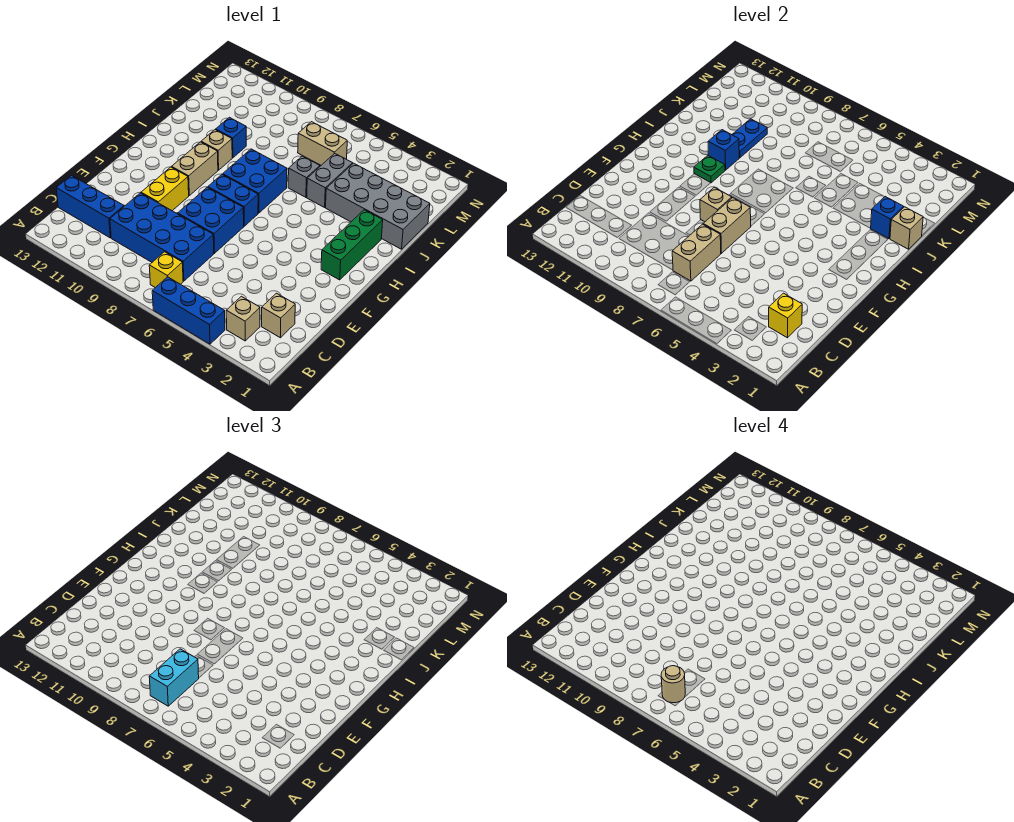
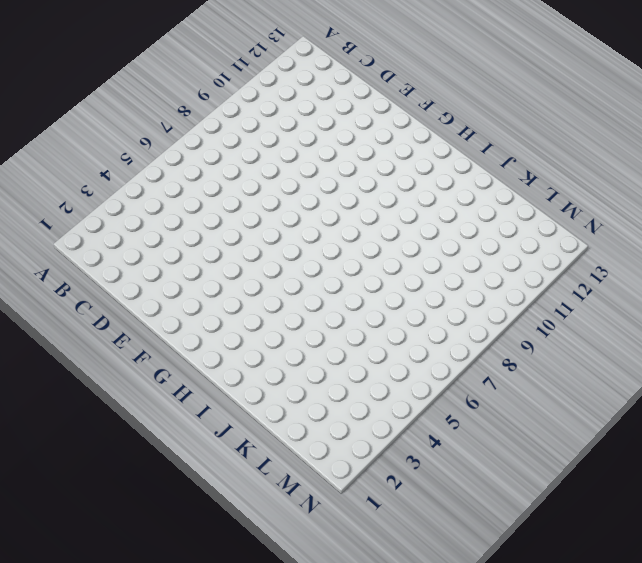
none -> blue 1x3 brick [152,277,225,344]
none -> tan 1x1 brick [226,296,260,341]
none -> yellow 1x1 brick [149,252,183,288]

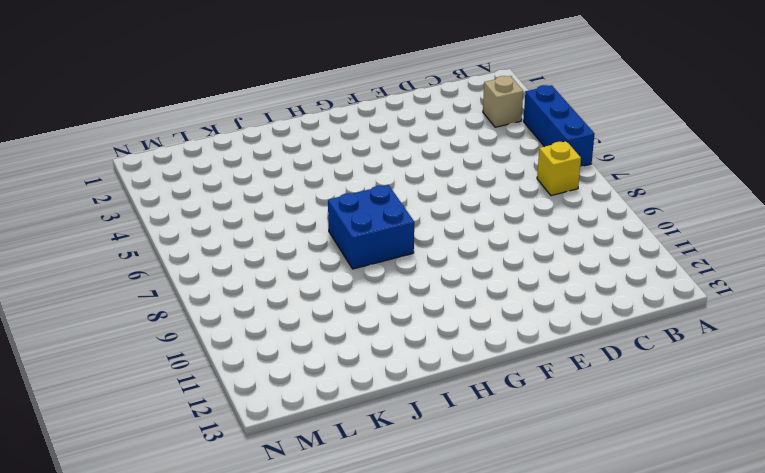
none -> tan 1x1 brick [262,293,295,338]
none -> blue 2x4 brick [110,193,214,281]
none -> blue 1x3 brick [56,175,124,238]

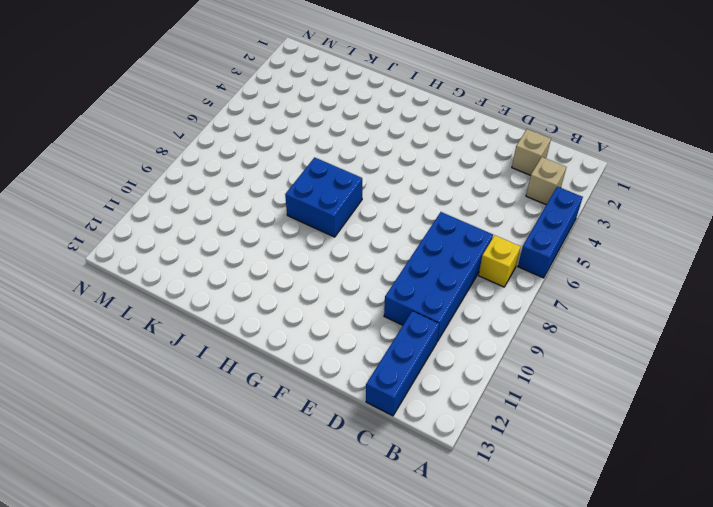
none -> blue 2x2 brick [178,187,244,253]
none -> yellow 1x2 brick [141,167,189,211]
none -> green 1x3 brick [321,210,383,280]

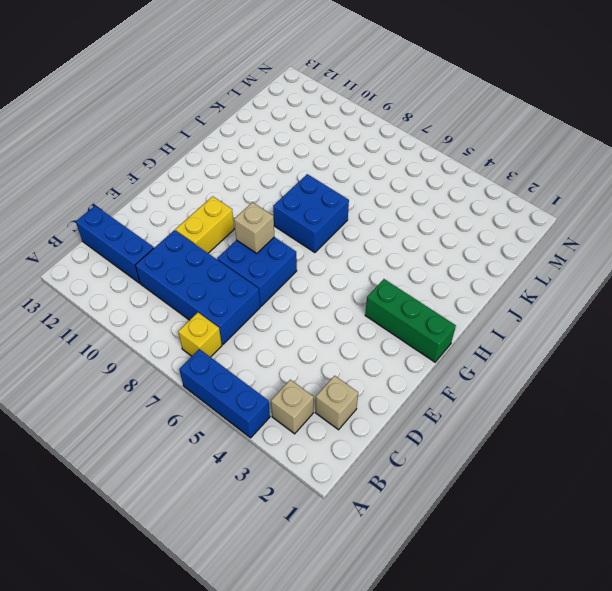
green 1x3 brick [365,279,456,362] -> green 1x3 brick turned to [321,210,383,280]
none -> blue 1x2 brick [208,174,258,226]
none -> tan 1x2 brick [172,142,218,195]
none -> tan 1x1 brick [201,130,232,170]

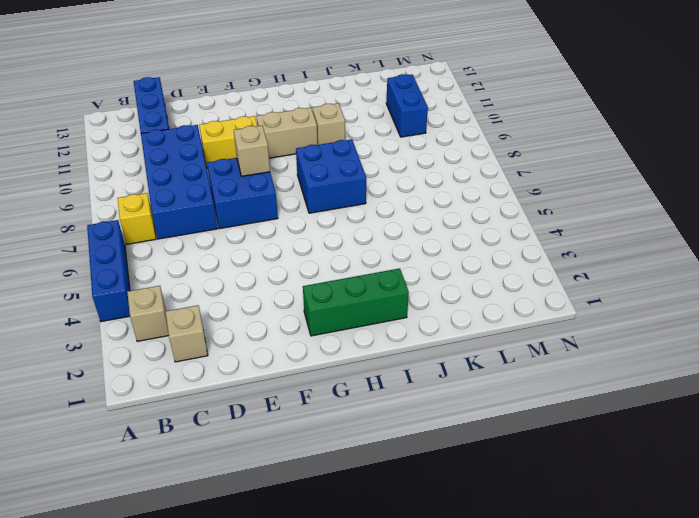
blue 1x2 brick [386,74,428,137] -> blue 1x2 brick moved to [208,174,258,226]
none -> grey 2x4 brick [326,163,430,249]
none -> grey 1x2 brick [307,153,353,207]
none -> grey 1x1 brick [288,156,320,197]

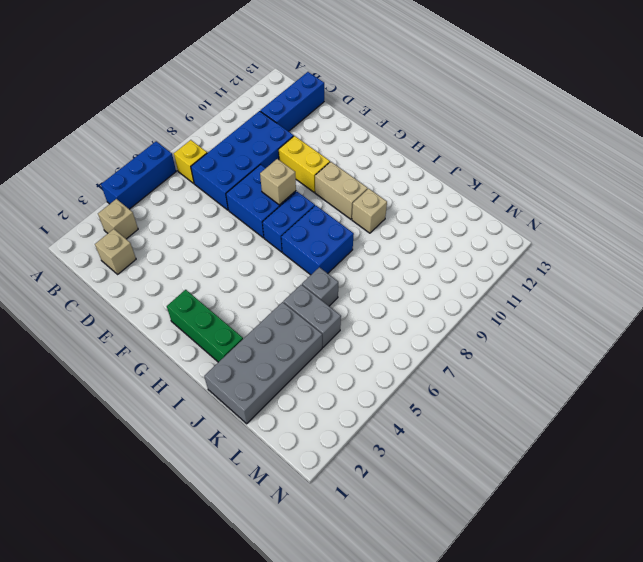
none -> blue 1x1 brick [216,117,246,158]
none -> tan 1x2 brick [298,122,347,165]
none -> yellow 1x1 brick [769,293,802,338]

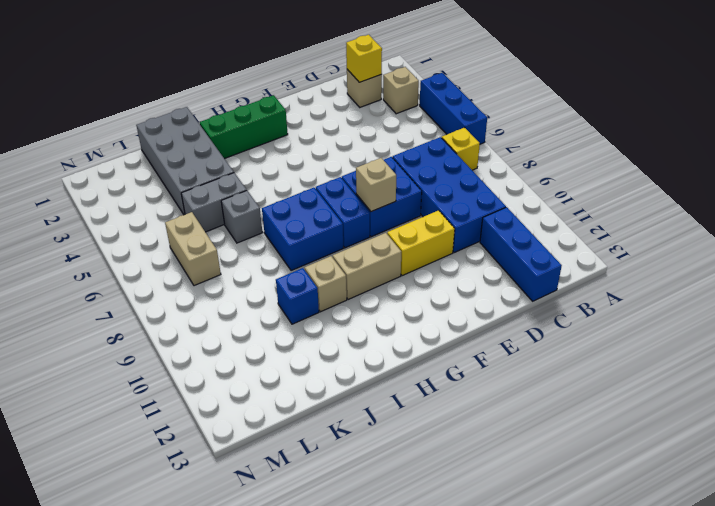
none -> tan 1x2 brick [672,224,721,281]
none -> tan 1x2 brick [703,198,751,253]
none -> green 1x1 plate [694,155,725,183]

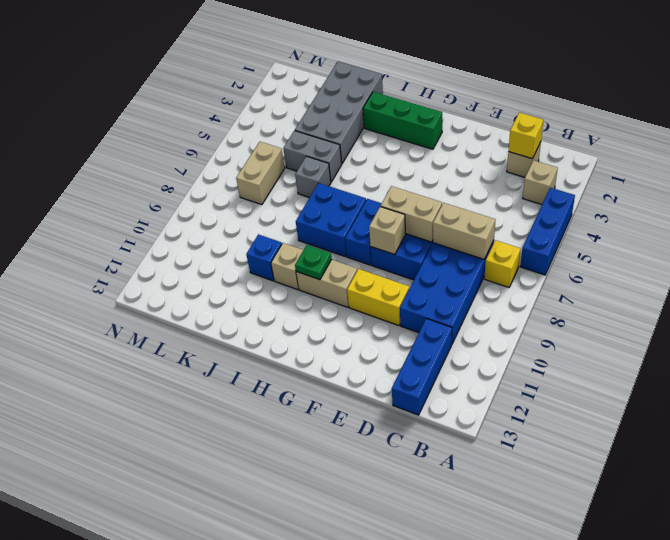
none -> blue 1x1 brick [708,130,739,170]
none -> tan 1x1 brick [890,207,923,249]
none -> blue 1x1 brick [871,197,904,239]

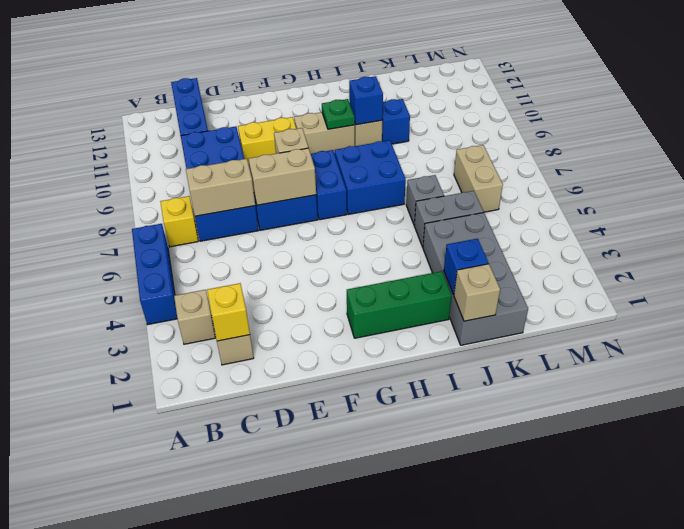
none -> blue 1x2 plate [732,119,767,158]
none -> cyan 1x2 brick [149,649,199,706]
none -> tan 1x1 round brick [661,666,685,703]

